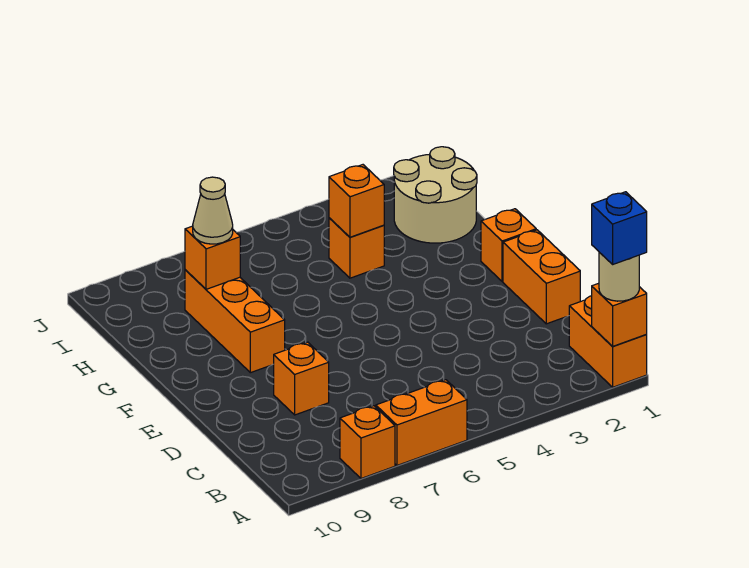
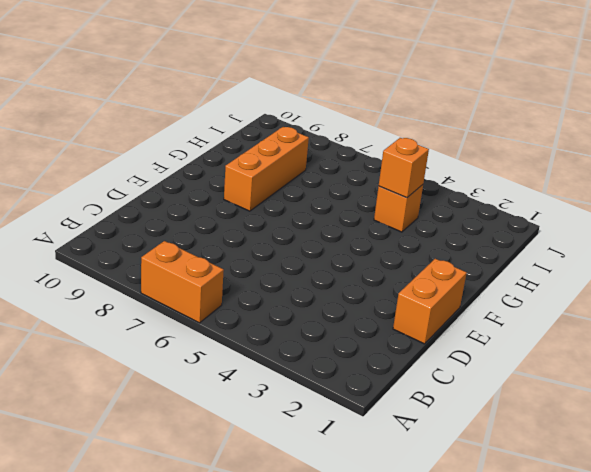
none -> orange 1x2 brick [569,296,647,387]
none -> orange 1x1 brick [340,406,395,478]
none -> orange 1x1 brick [274,342,329,415]

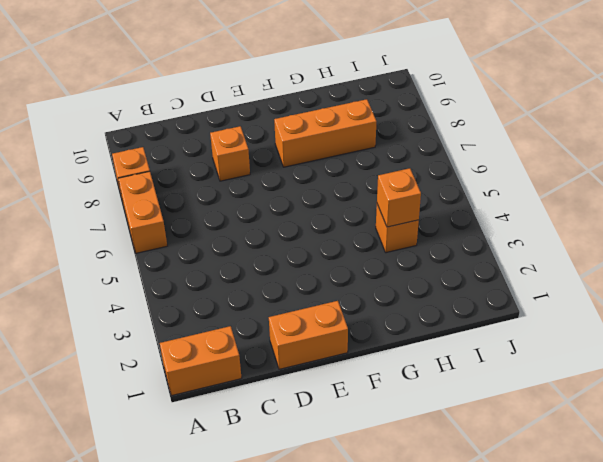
none -> orange 1x1 brick [481,209,536,281]
none -> tan 2x2 round brick [394,147,477,243]
none -> orange 1x1 brick [592,283,647,346]

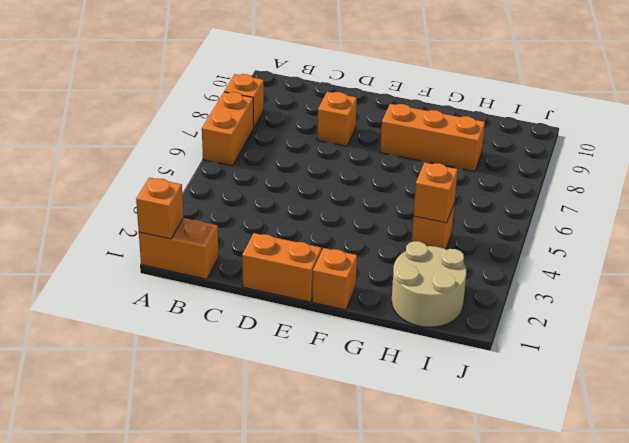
none -> orange 1x1 brick [185,226,240,289]
none -> tan 1x1 round brick [599,252,639,301]
none -> tan 1x1 cone [193,177,233,244]

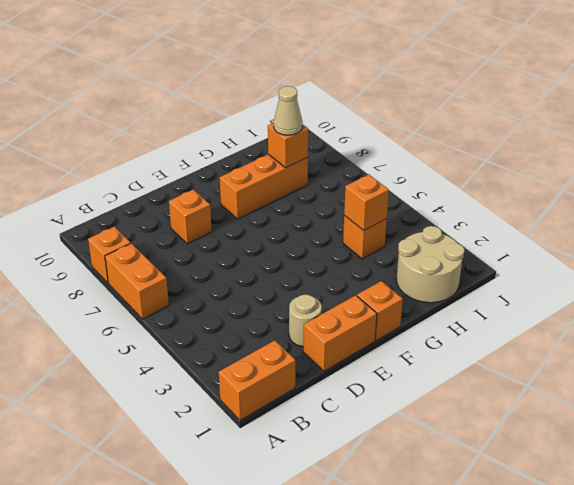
tan 1x1 round brick [289,295,322,347] -> tan 1x1 round brick moved to [599,252,639,301]
none -> orange 1x1 brick [592,283,647,346]
none -> blue 1x1 brick [592,192,647,264]

